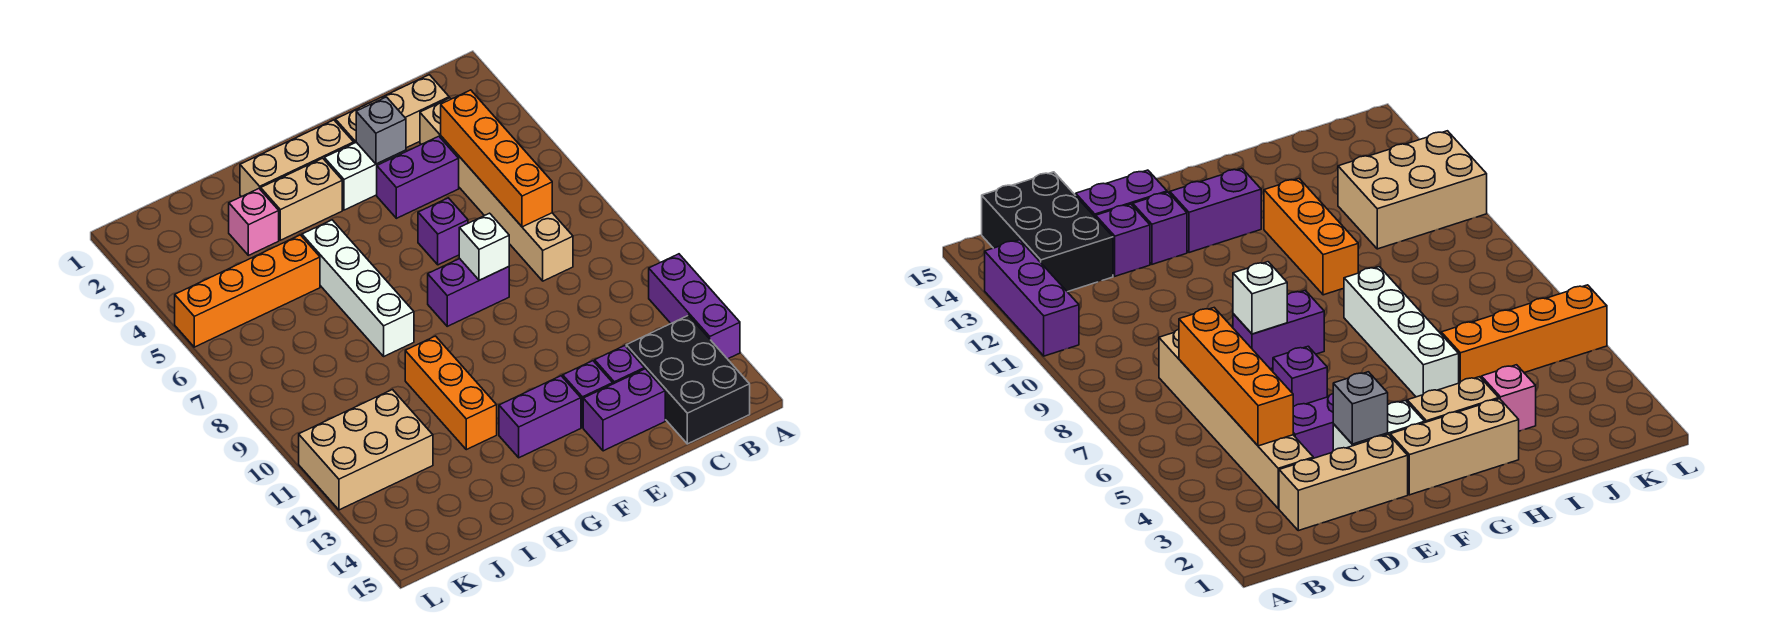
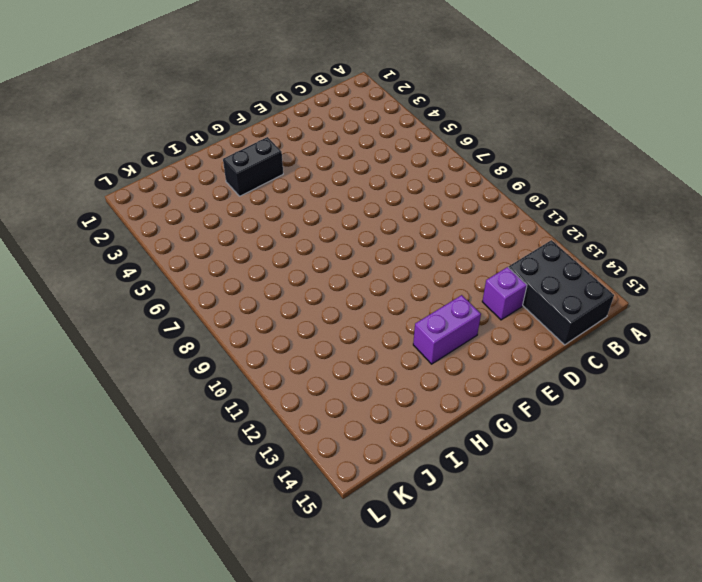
black 1x2 brick [223,137,283,196] -> tan 1x2 brick [261,158,342,240]
none -> purple 1x3 brick [649,254,740,359]
none -> tan 1x3 brick [336,75,449,148]
none -> tan 1x6 brick [420,98,573,281]

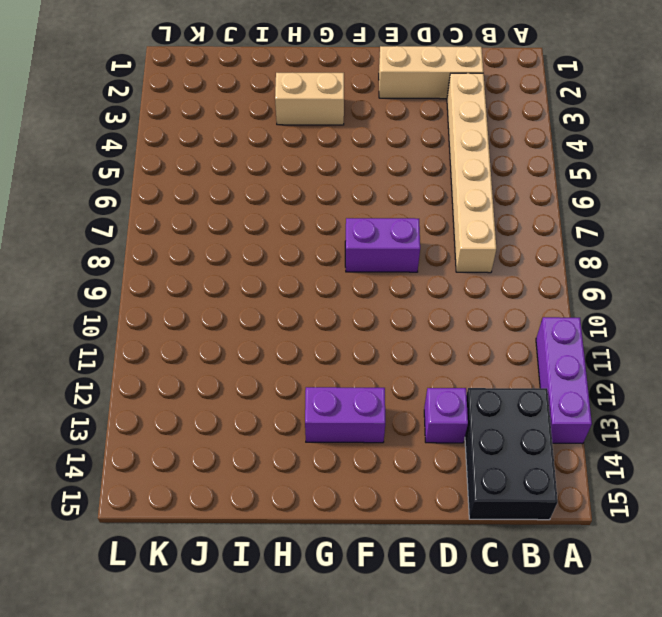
none -> purple 1x2 brick [377,136,459,218]
none -> purple 1x2 brick [583,369,665,451]
none -> white 1x2 brick [324,142,406,210]

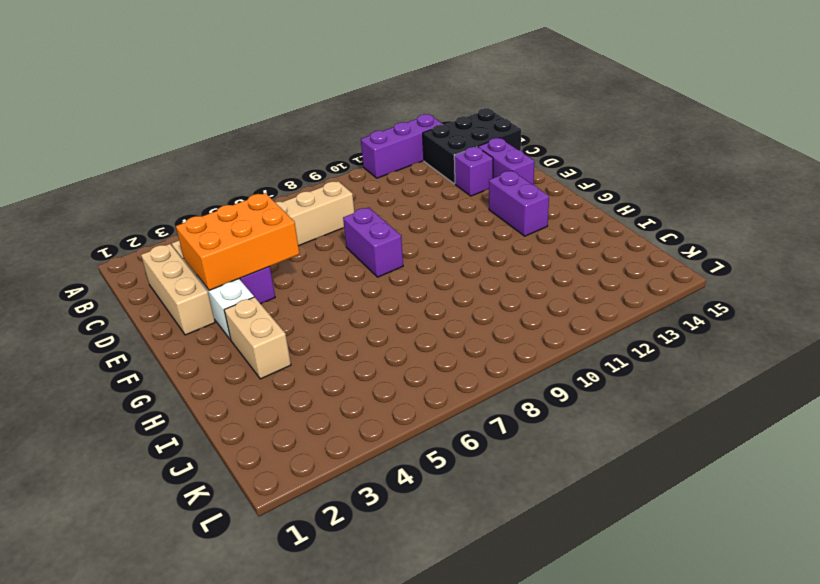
orange 2x3 brick [176,193,299,290] -> grey 1x1 brick [356,97,406,164]
none -> purple 1x1 brick [418,198,468,265]
none -> purple 1x1 brick [563,361,613,428]
none -> tan 1x3 brick [240,120,354,197]

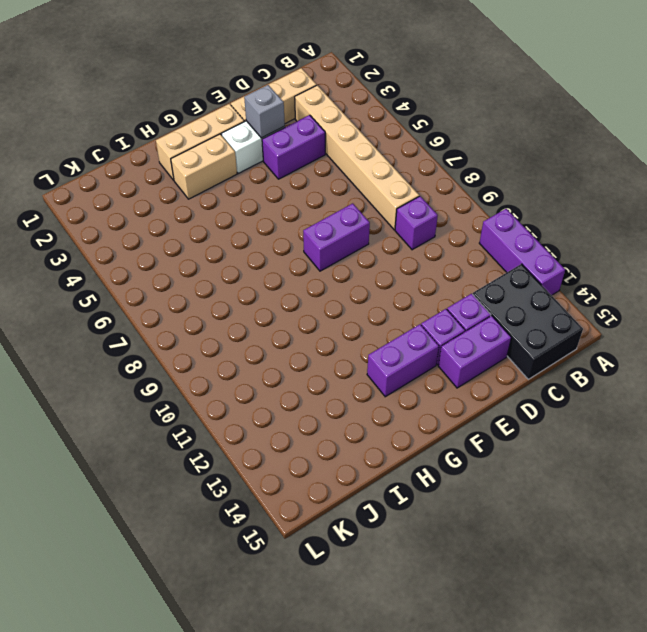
purple 1x1 brick [395,196,438,250] -> purple 1x1 brick moved to [418,198,468,265]
none -> white 1x4 brick [302,220,414,356]
none -> orange 1x3 brick [405,336,497,450]
none -> pink 1x1 brick [229,189,279,255]

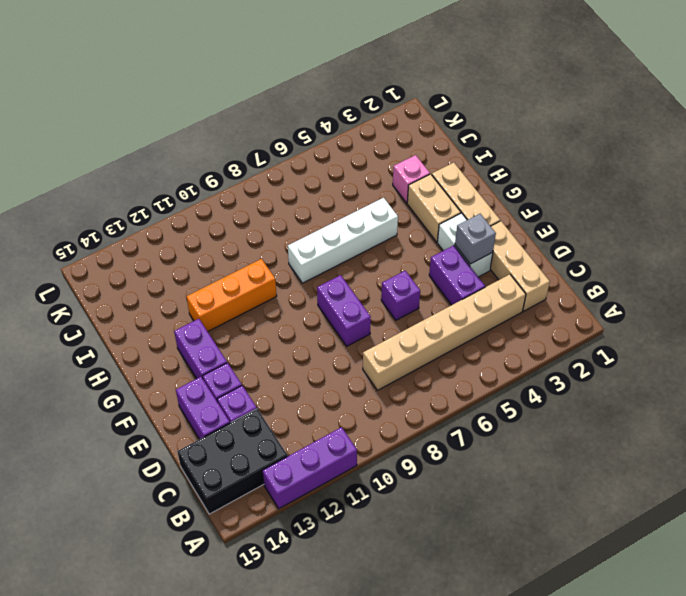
none -> orange 1x4 brick [175,235,320,347]
none -> tan 2x3 brick [299,390,433,510]
none -> orange 1x4 brick [441,90,552,227]

